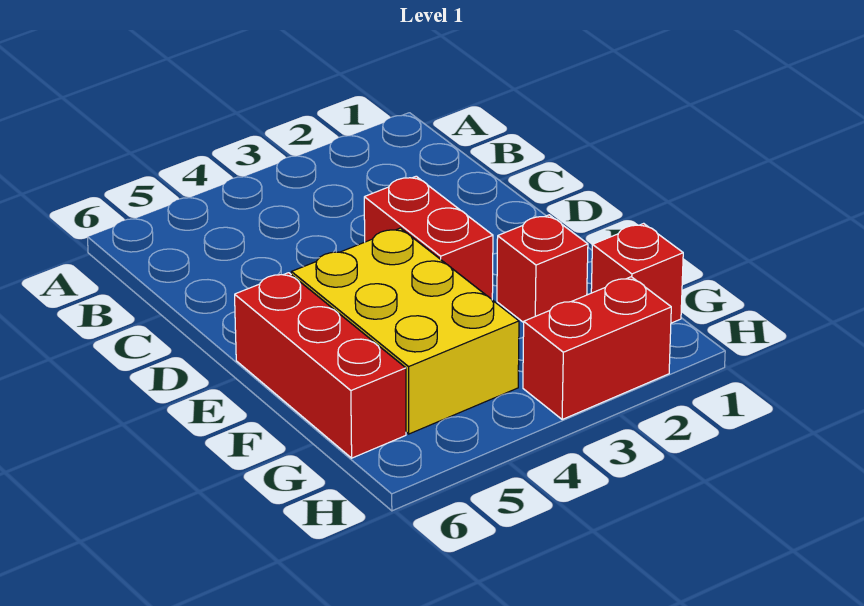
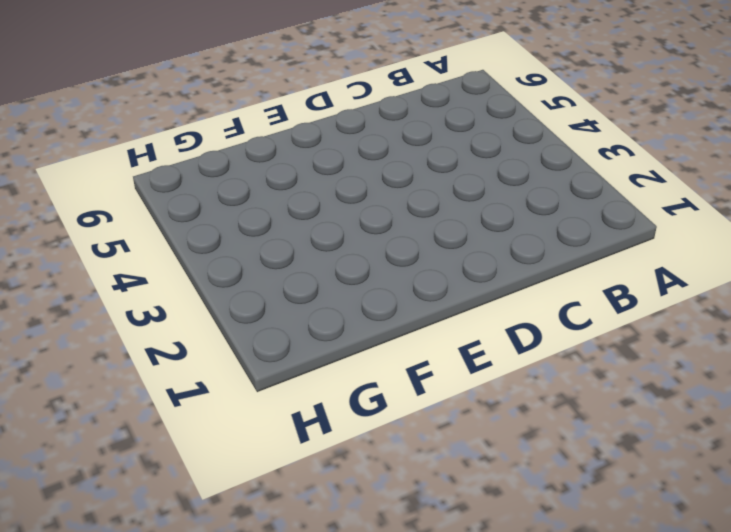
none -> red 1x2 brick [364,176,493,299]
none -> yellow 2x3 brick [291,228,519,434]

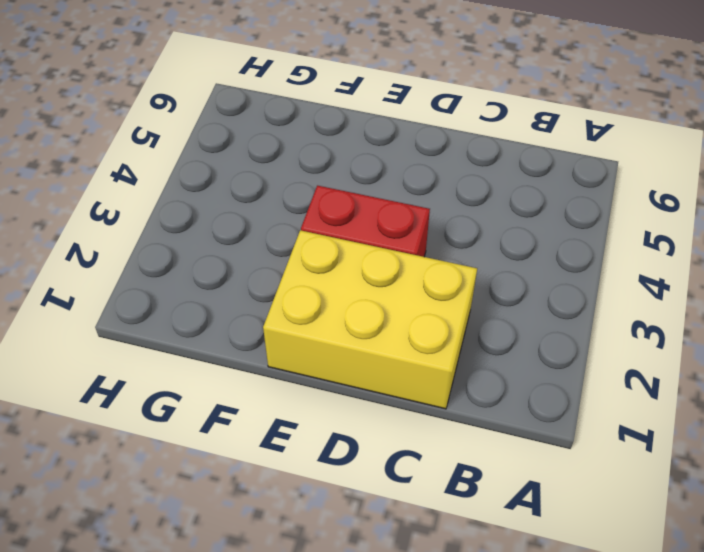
yellow 2x3 brick [263,230,477,409] -> yellow 2x3 brick moved to [291,228,519,434]
none -> red 1x3 brick [235,273,406,458]
none -> red 1x1 brick [497,215,588,323]

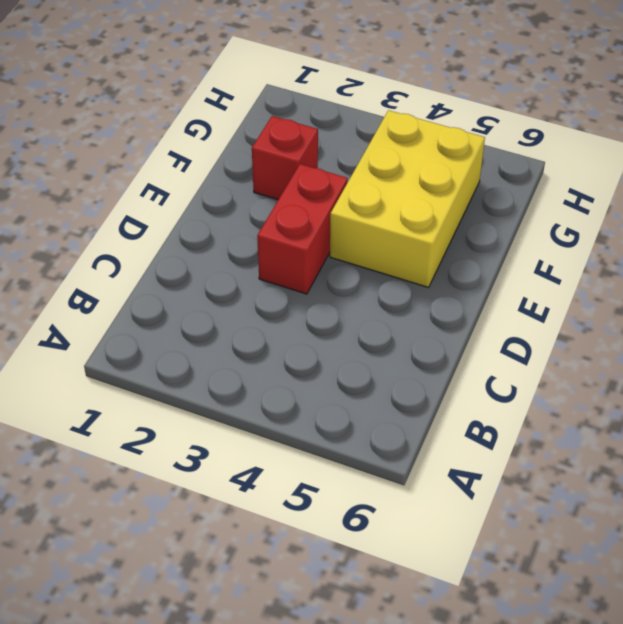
none -> red 1x3 brick [235,273,406,458]
none -> red 1x1 brick [591,223,683,323]

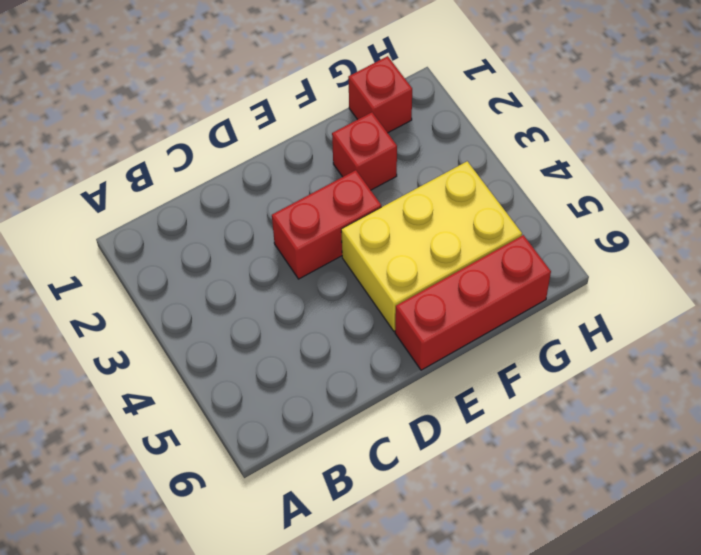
none -> red 1x2 brick [523,277,671,420]

